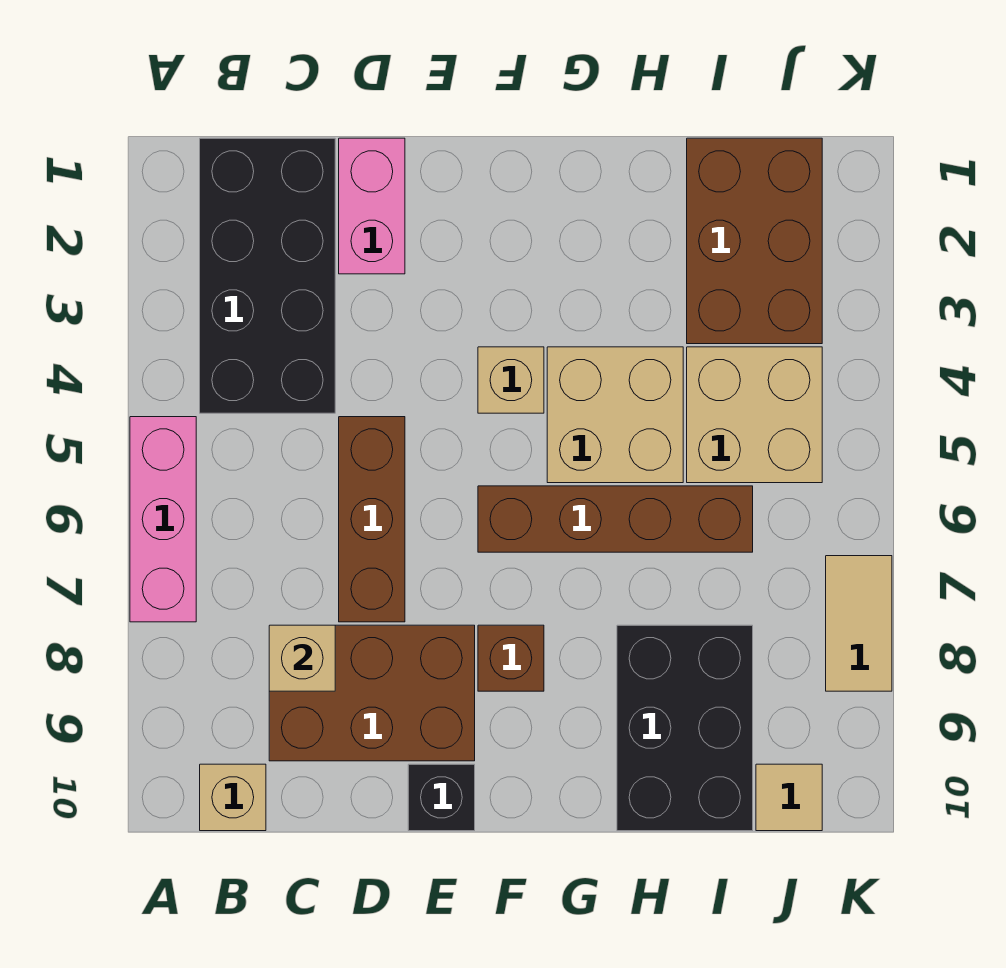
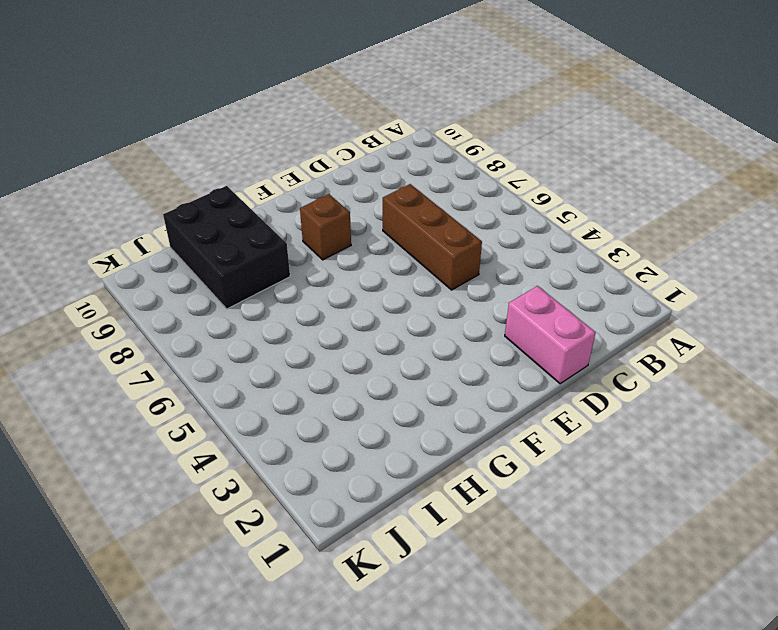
none -> pink 1x3 brick [130,417,196,622]
none -> black 2x4 brick [200,138,335,413]
none -> tan 1x1 brick [200,764,266,831]

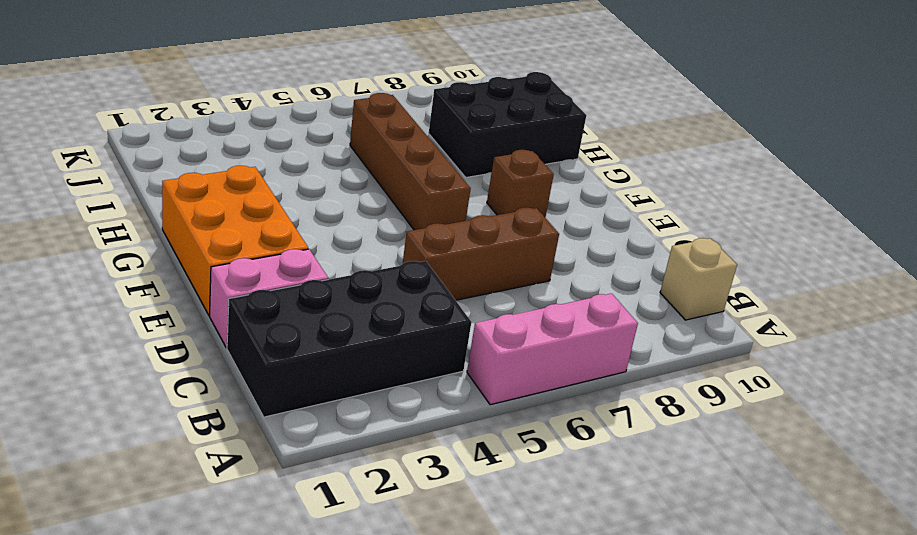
orange 2x3 brick [162,166,308,315] -> none
none -> brown 2x3 brick [269,625,475,761]
none -> black 1x1 brick [408,764,475,831]
none -> tan 1x1 brick [478,347,544,413]

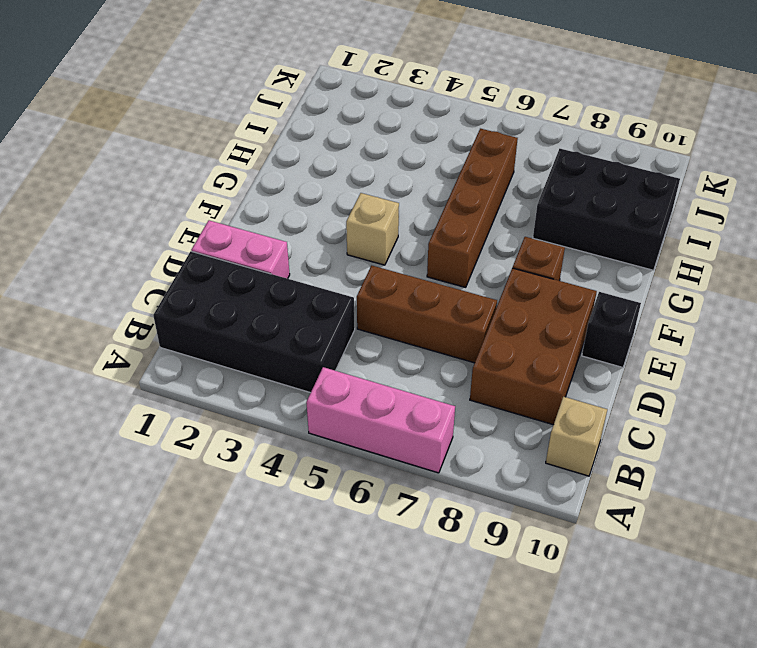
none -> tan 2x2 brick [547,347,683,483]
none -> brown 2x3 brick [687,138,822,344]
none -> tan 2x2 brick [687,347,822,483]

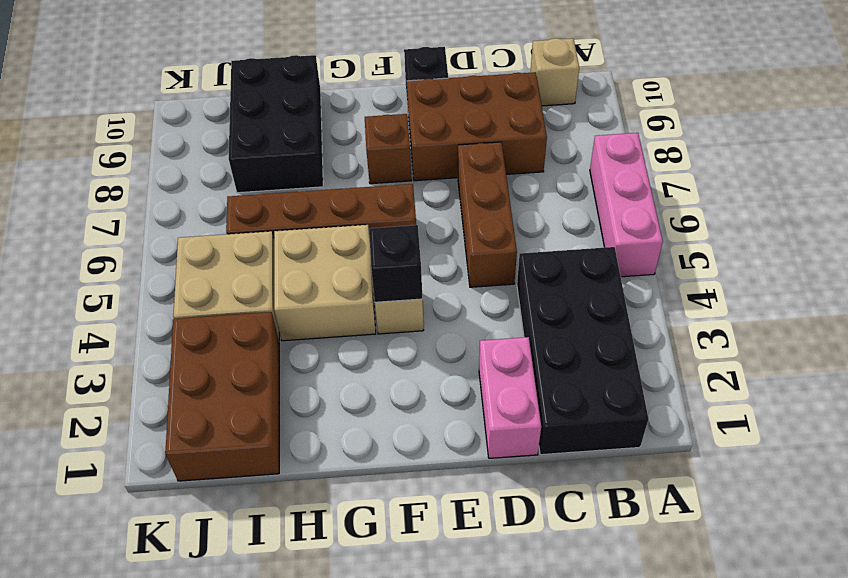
black 1x1 brick [369,225,423,302] -> none
none -> tan 1x1 tile [756,764,822,831]
none -> tan 1x2 tile [826,556,892,691]
none -> tan 1x1 brick [269,625,335,691]

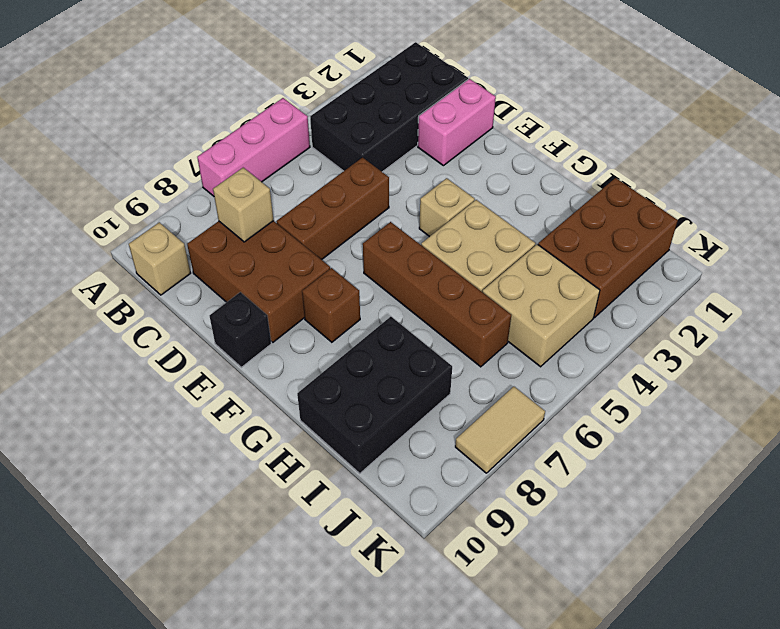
none -> tan 1x1 tile [756,764,822,831]

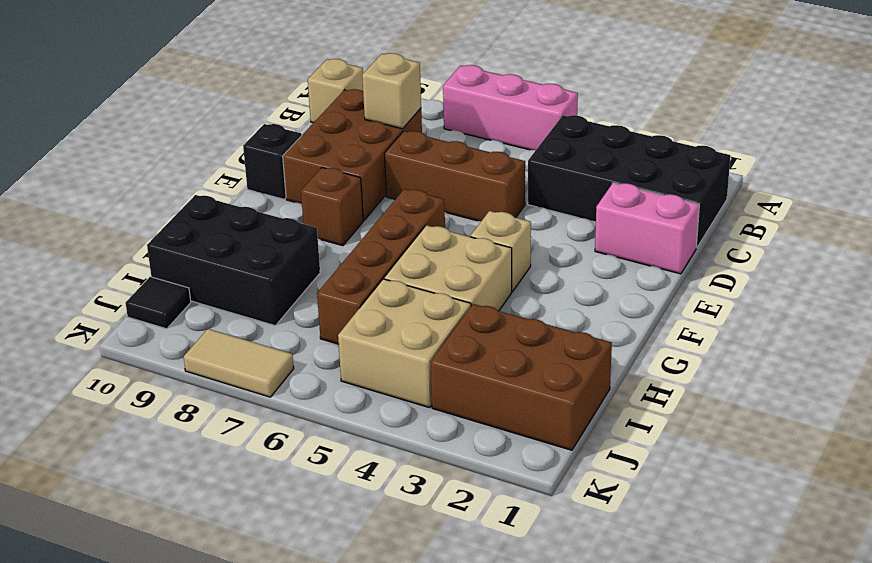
black 1x1 tile [126,277,191,329] -> tan 1x1 tile [756,764,822,831]

